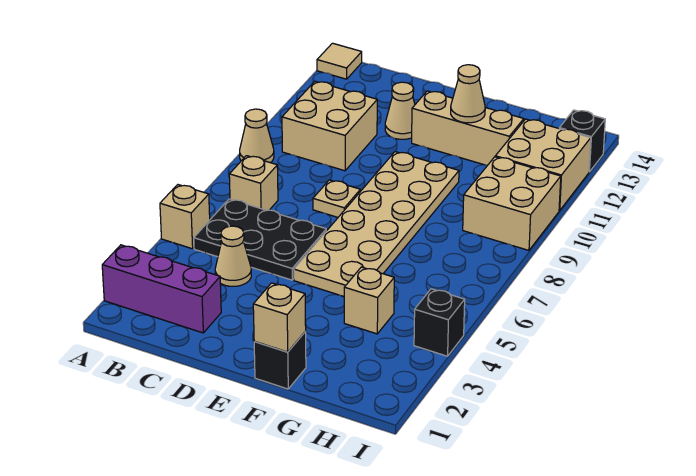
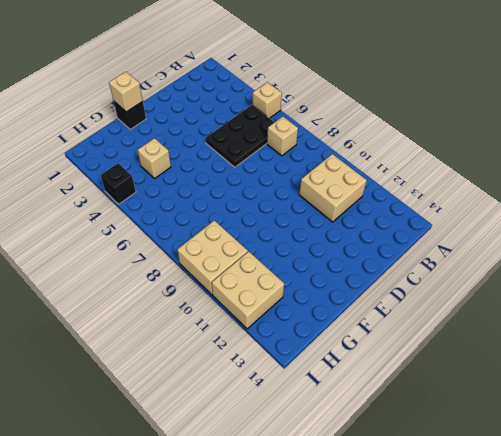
none -> purple 1x3 brick [102,245,221,333]
none -> tan 1x1 cone [240,109,274,163]
none -> tan 1x1 tile [317,43,362,79]

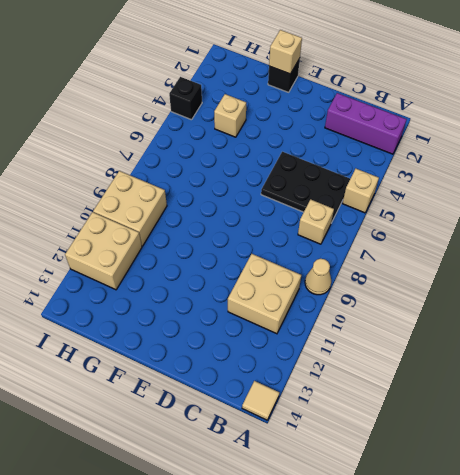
none -> tan 1x1 cone [215,226,251,286]
none -> tan 1x1 plate [313,180,360,217]
none -> tan 1x1 cone [385,82,415,139]

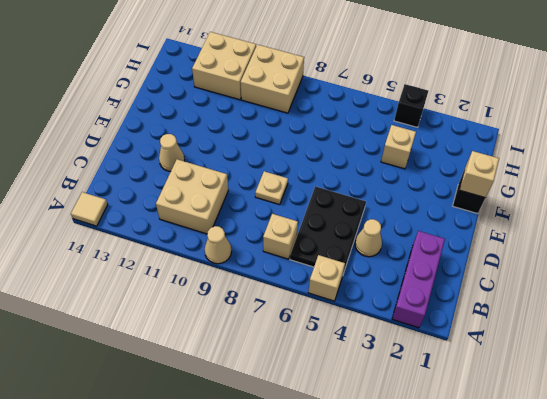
none -> tan 2x6 plate [294,152,459,296]
none -> tan 1x3 brick [412,91,524,165]
none -> black 1x1 brick [559,110,605,172]

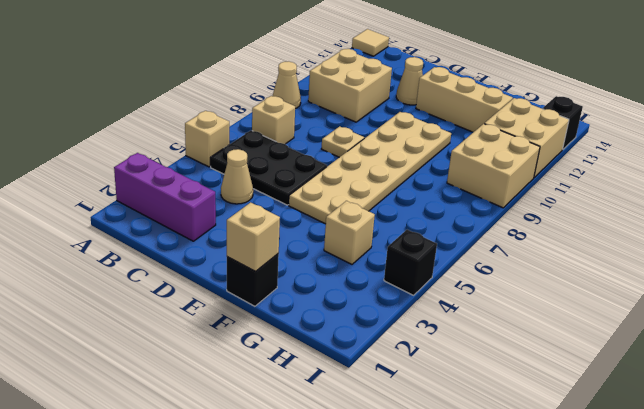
none -> tan 1x1 cone [451,65,485,123]

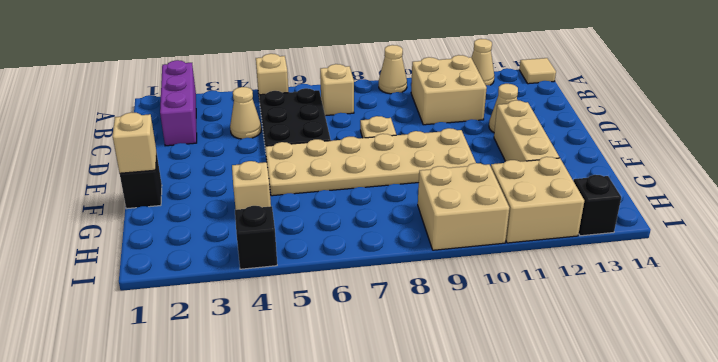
tan 1x1 cone [471,39,494,85] -> tan 1x1 cone moved to [451,65,485,123]

